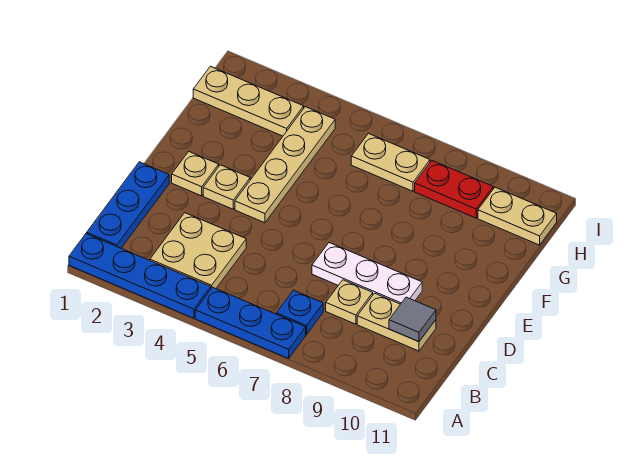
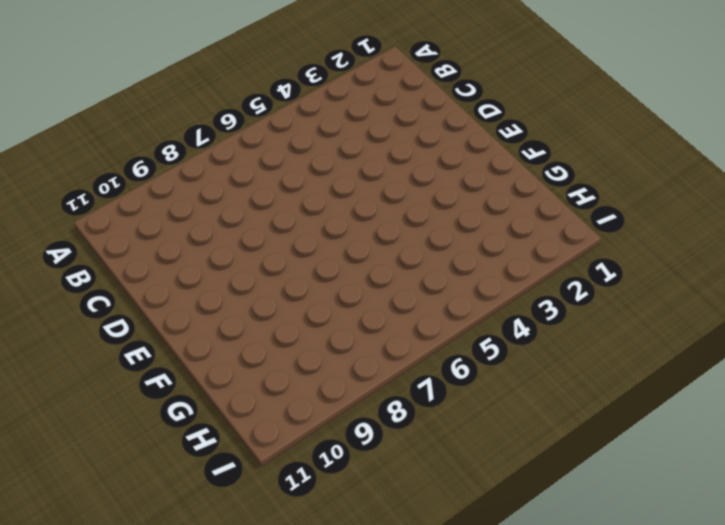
none -> blue 1x4 plate [69,234,211,318]
none -> blue 1x3 plate [195,287,306,359]
none -> blue 1x3 plate [87,162,169,248]

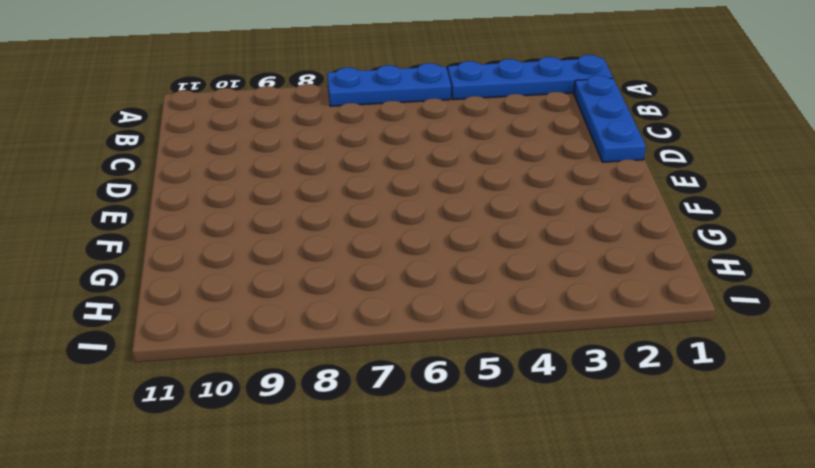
none -> tan 2x2 plate [150,213,246,289]
none -> blue 1x1 plate [276,290,323,335]
none -> tan 1x1 plate [326,280,373,324]

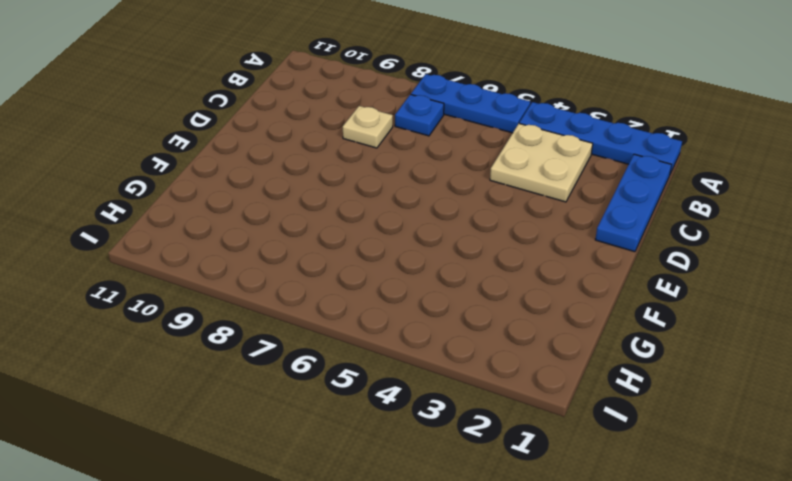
none -> tan 1x2 plate [357,293,436,351]
none -> white 1x3 plate [312,243,422,304]
none -> tan 1x1 plate [172,152,219,196]

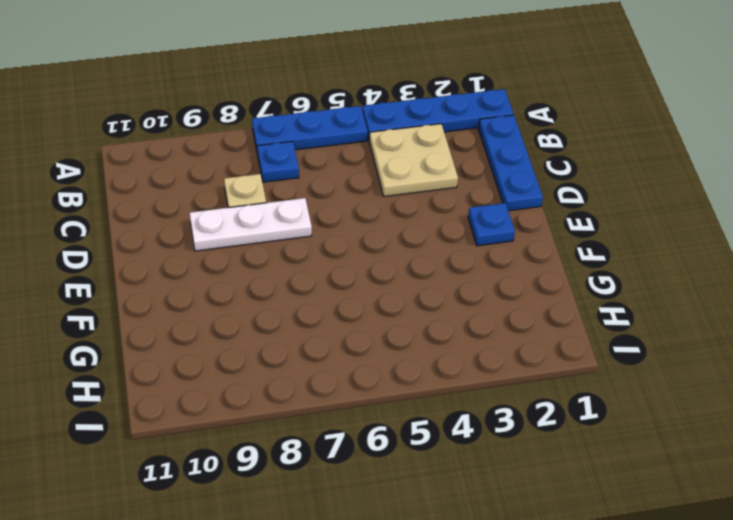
blue 1x1 plate [468,203,515,246] -> tan 1x1 plate [172,152,219,196]
none -> tan 1x2 plate [357,293,436,351]
none -> tan 1x1 plate [203,165,250,209]
none -> tan 1x4 plate [235,107,335,223]

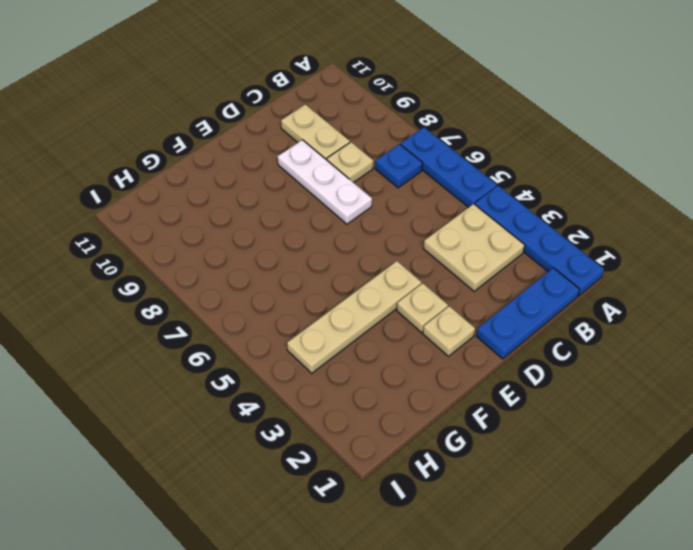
none -> tan 1x3 plate [193,66,304,136]
none -> tan 1x2 plate [351,134,430,191]
none -> red 1x2 plate [415,160,493,218]

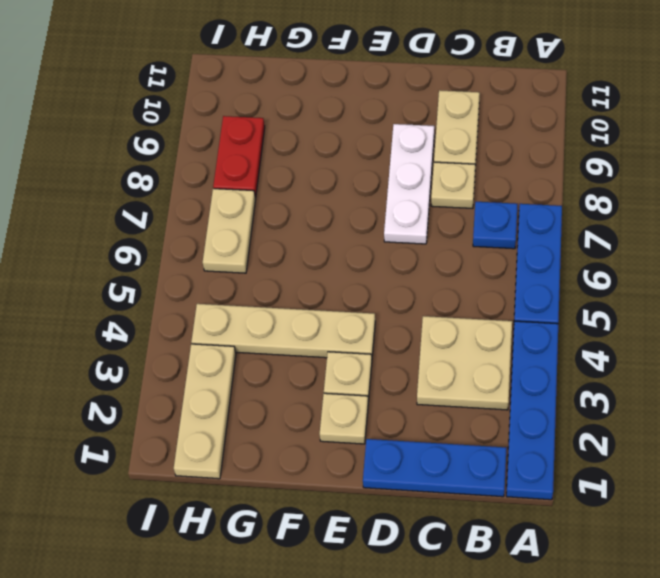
none -> tan 1x2 plate [478,187,557,245]
none -> grey 1x1 tile [389,297,436,342]

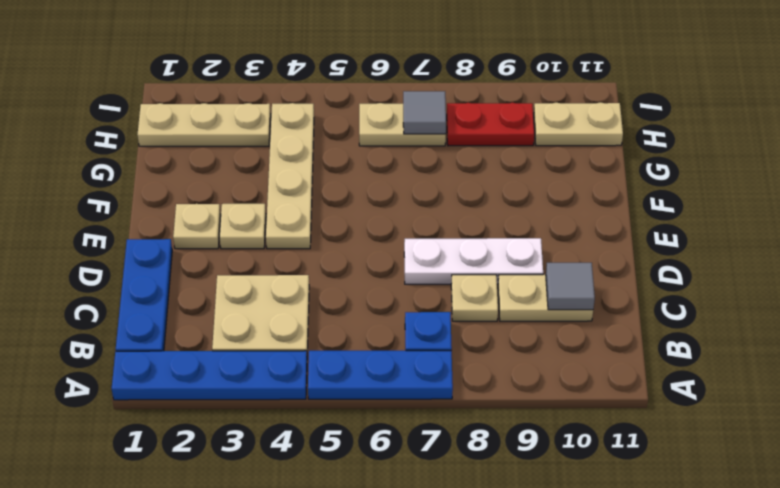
grey 1x1 tile [403,91,446,134] -> none

